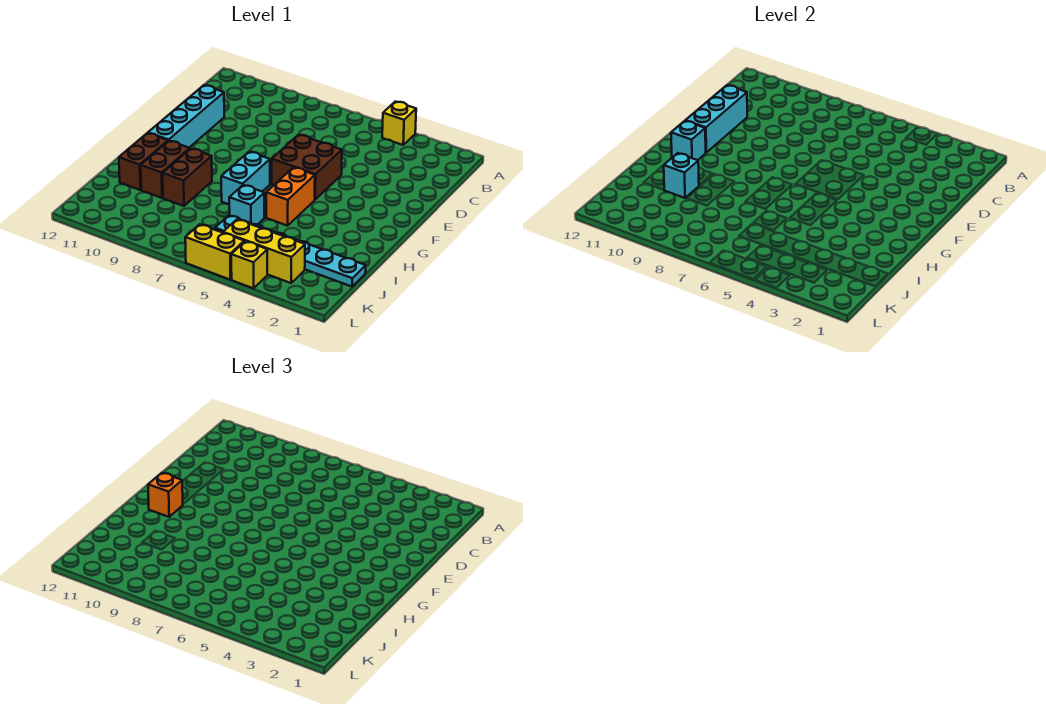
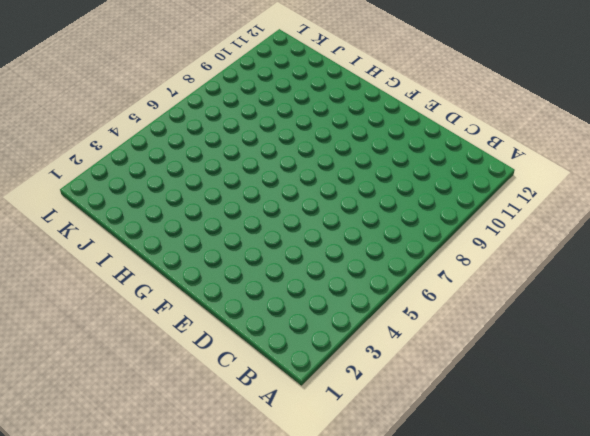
none -> yellow 1x1 brick [382,102,416,145]
none -> cyan 1x4 brick [148,85,224,148]
none -> brown 2x2 brick [272,135,342,200]

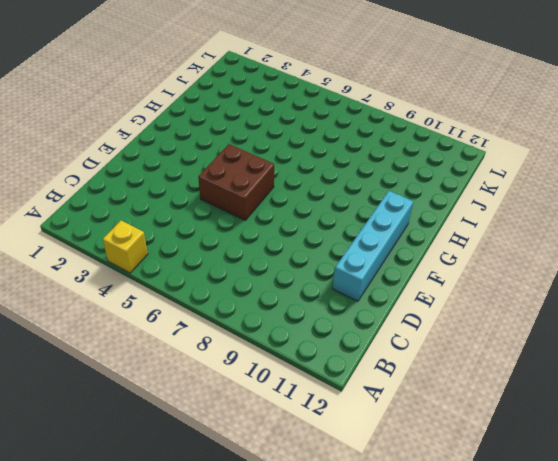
none -> orange 1x2 brick [266,167,315,226]
none -> cyan 1x2 brick [221,152,270,204]
none -> brown 1x2 brick [163,149,212,206]

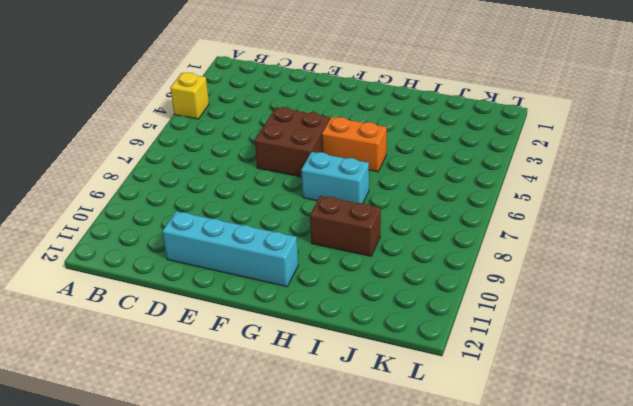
none -> brown 1x2 brick [141,141,190,198]
none -> brown 1x2 brick [119,133,168,190]
none -> cyan 1x1 brick [229,185,264,225]

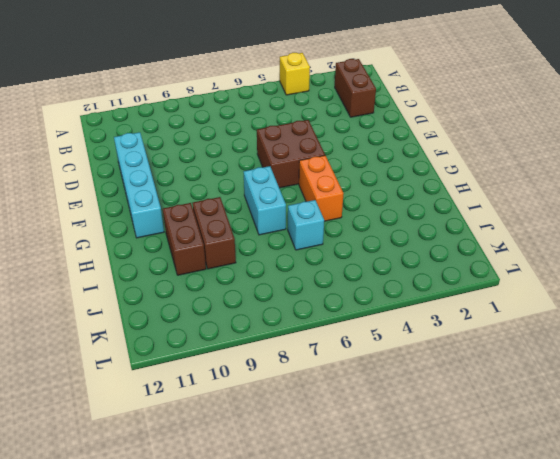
brown 1x2 brick [335,59,376,117] -> brown 1x2 brick moved to [119,133,168,190]
none -> cyan 1x6 plate [215,215,366,287]
none -> yellow 1x3 brick [223,219,305,283]
none -> yellow 1x1 brick [231,241,267,288]

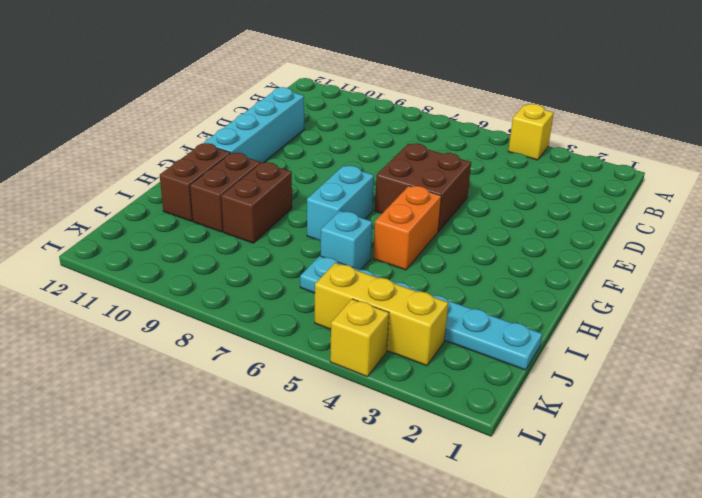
none -> yellow 1x2 brick [185,224,244,279]
none -> cyan 1x3 brick [685,85,747,152]
none -> cyan 1x1 brick [671,121,706,160]

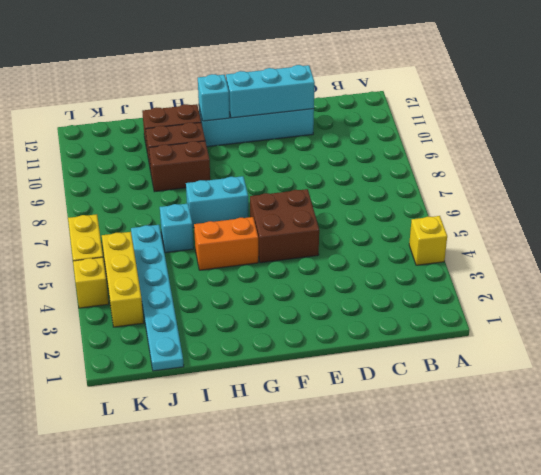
none -> cyan 1x1 brick [664,153,699,198]
none -> orange 1x1 brick [148,473,183,517]

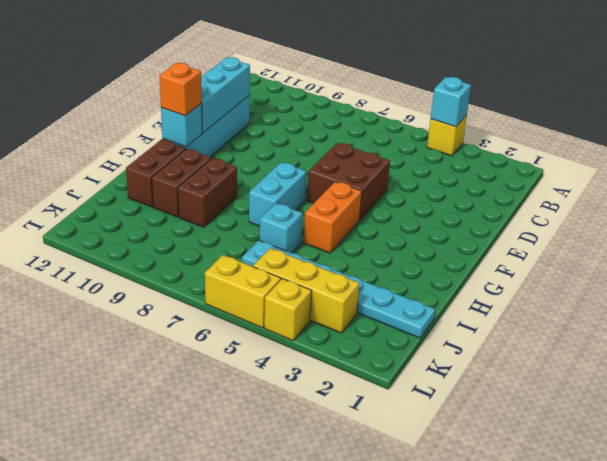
cyan 1x1 brick [431,77,471,127] -> cyan 1x1 brick moved to [664,153,699,198]

